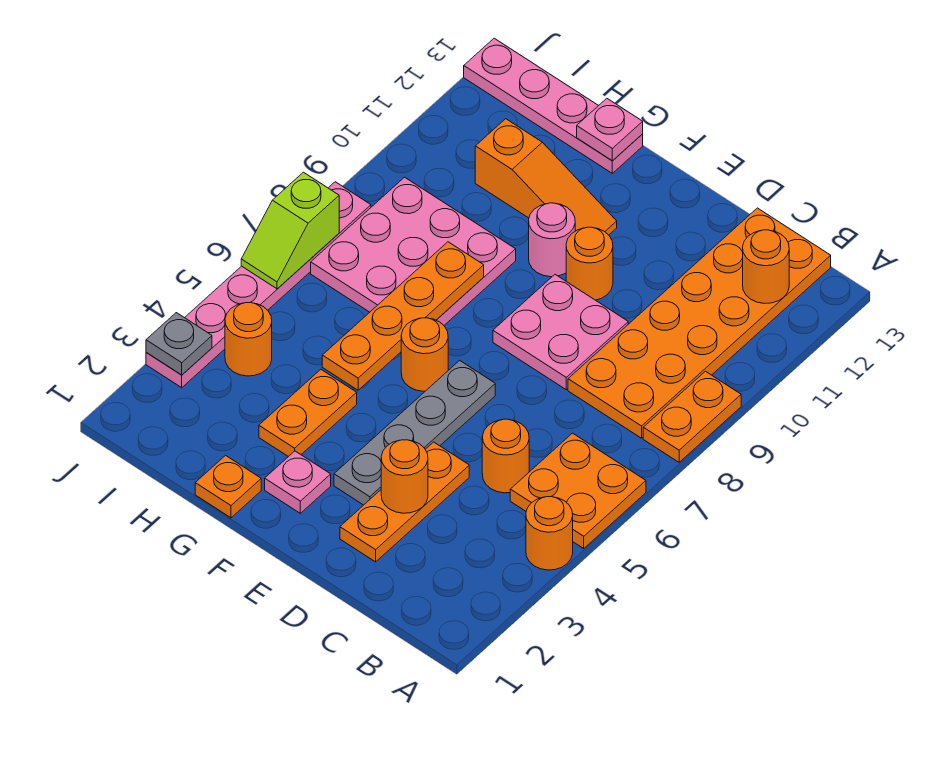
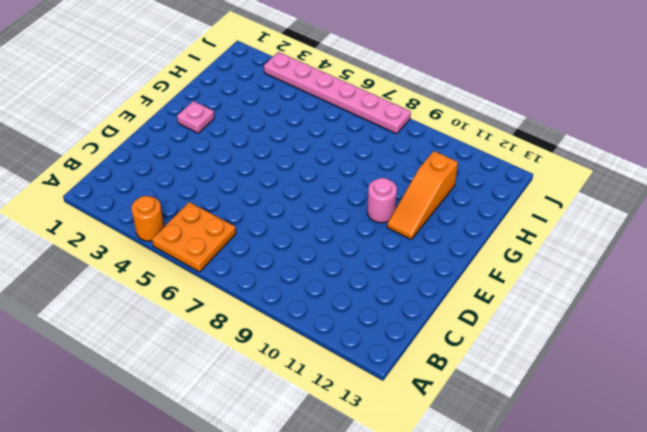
none -> orange 1x2 plate [643,371,741,462]
none -> orange 2x6 plate [568,208,831,438]
none -> orange 1x1 round brick [482,419,529,493]

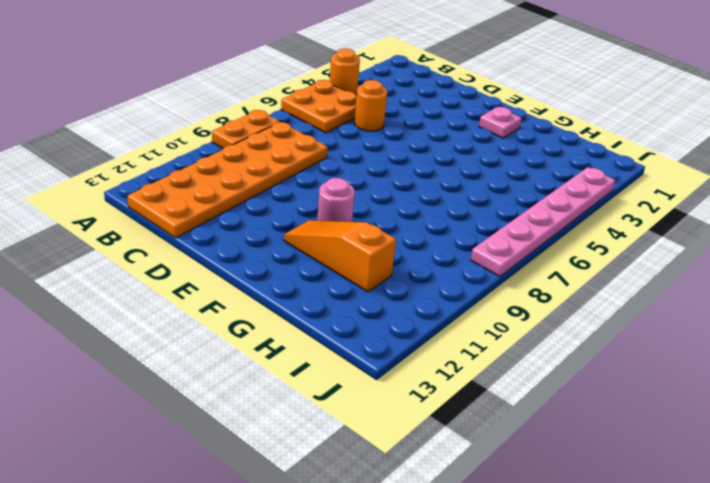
none -> orange 1x3 plate [340,442,469,562]
none -> pink 2x2 plate [493,275,628,389]
none -> grey 1x4 plate [334,360,495,505]

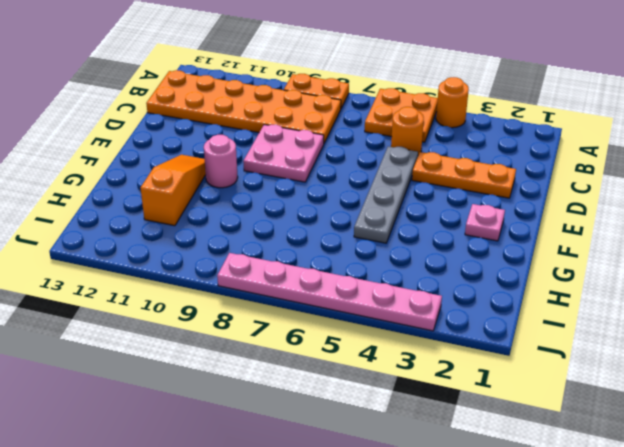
grey 1x4 plate [354,146,418,243] -> grey 1x4 plate turned to [334,360,495,505]
none -> orange 1x1 round brick [566,227,613,300]
none -> orange 1x1 round brick [401,318,448,391]
none -> orange 1x1 plate [195,455,261,518]

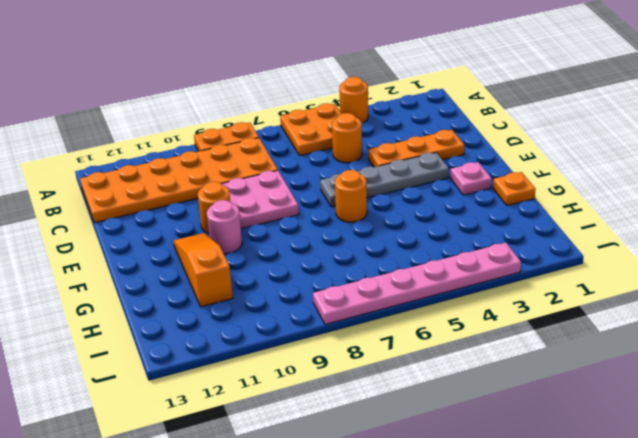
none -> orange 1x2 plate [259,370,357,457]
none -> pink 3x3 plate [311,177,516,325]
none -> pink 1x4 plate [464,38,643,173]

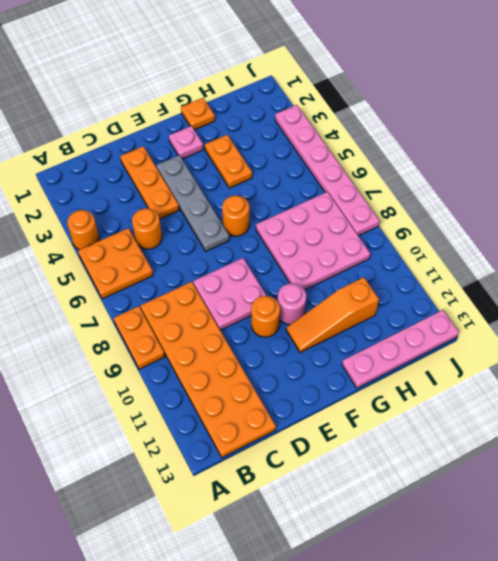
none -> orange 1x1 round brick [225,303,272,376]
none -> orange 1x1 round brick [743,230,789,304]
none -> orange 1x1 round brick [381,440,428,513]

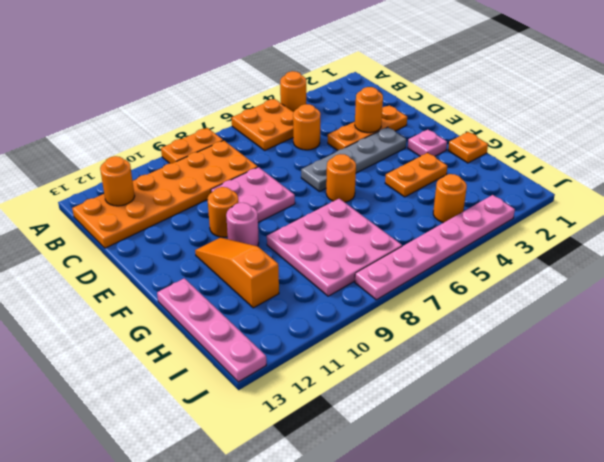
none -> orange 1x4 plate [322,242,484,390]
none -> pink 1x1 plate [577,99,643,161]
none -> grey 1x1 plate [146,313,212,375]

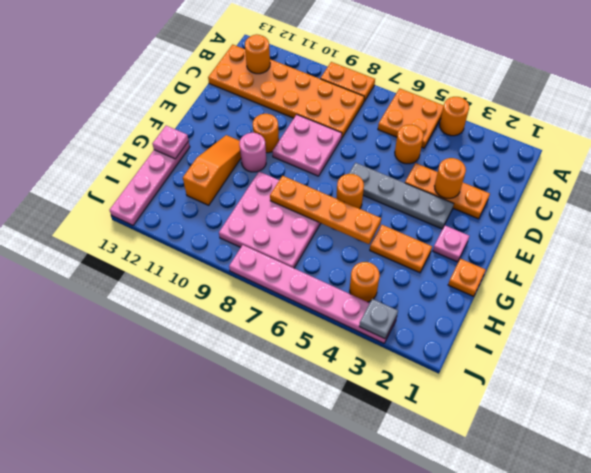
none -> lime 1x2 slope [241,172,339,289]

